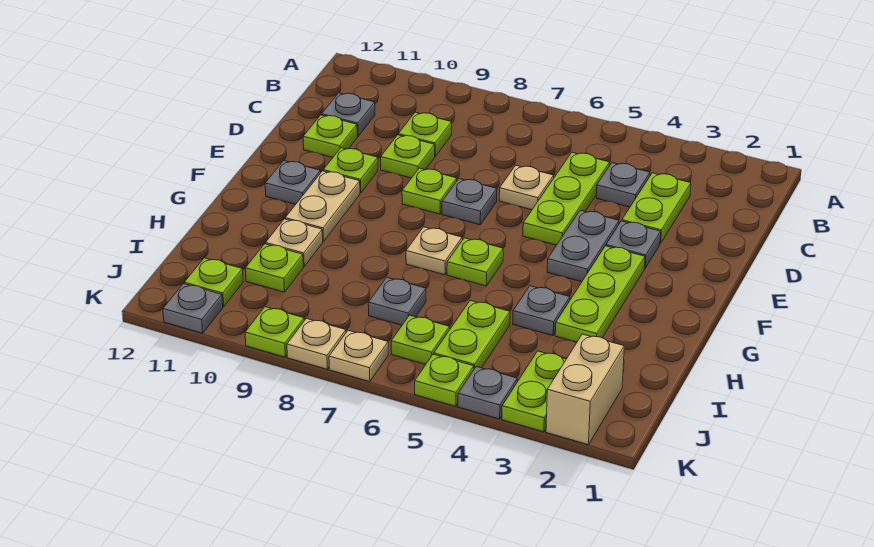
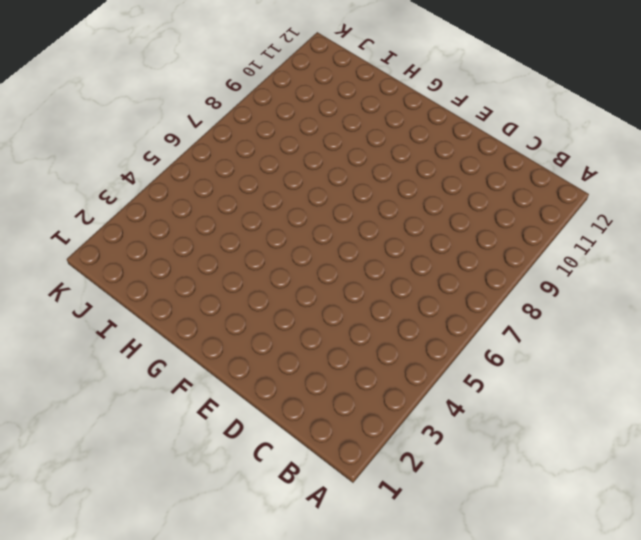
none -> lime 1x2 plate [622,173,691,244]
none -> grey 1x1 plate [596,163,650,207]
none -> lime 1x3 plate [523,152,610,245]
none -> lime 1x1 plate [398,112,452,156]

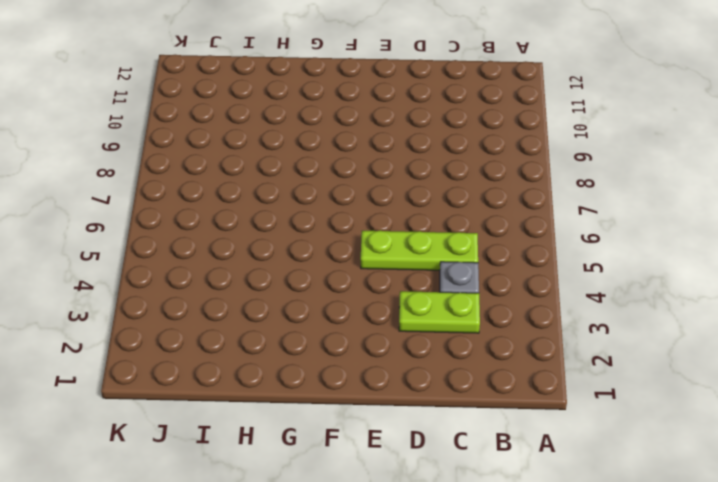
none -> lime 1x1 plate [398,112,452,156]
none -> grey 1x1 plate [322,93,375,136]
none -> tan 1x1 plate [499,165,554,210]
none -> lime 1x1 plate [381,135,435,178]

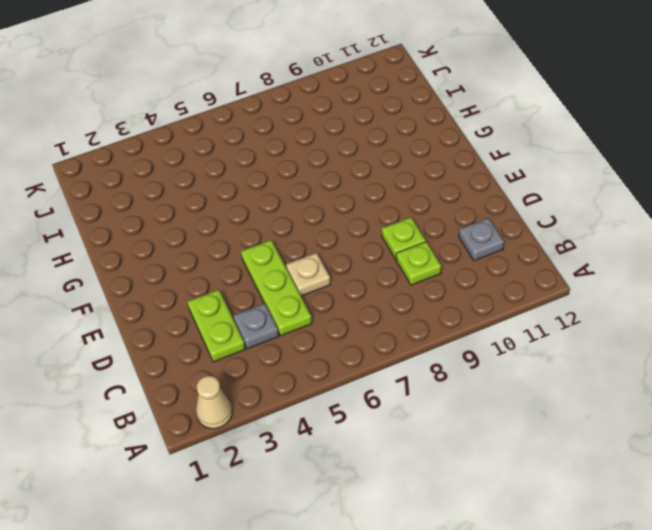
tan 1x1 cone [196,376,232,429] -> none
none -> lime 1x1 plate [303,115,357,157]
none -> grey 1x1 plate [606,221,661,269]
none -> grey 1x2 plate [547,210,619,282]
none -> grey 1x1 plate [442,179,497,225]

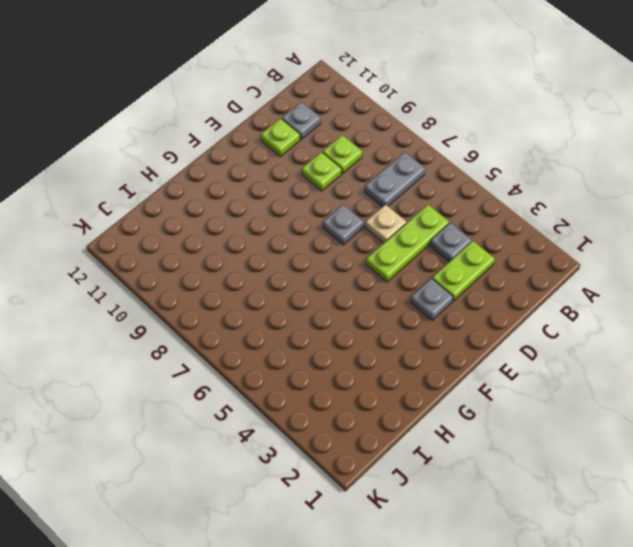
grey 1x2 plate [365,152,425,207] -> grey 1x2 plate moved to [547,210,619,282]
none -> lime 1x1 plate [402,168,457,214]
none -> lime 1x1 plate [323,148,378,193]
none -> lime 1x3 plate [555,246,645,342]
none -> tan 1x2 plate [285,171,360,242]

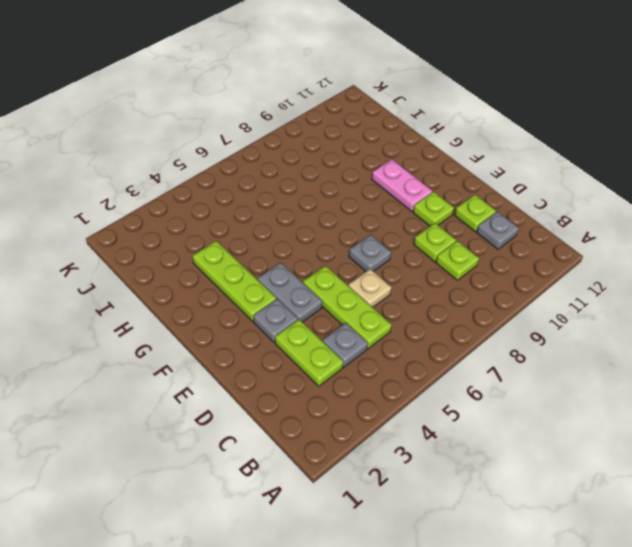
pink 1x2 plate [372,159,432,211] -> tan 1x2 plate [285,171,360,242]
none -> lime 1x1 plate [402,168,457,214]
none -> grey 1x1 plate [265,161,321,204]
none -> lime 1x1 plate [447,238,503,286]
none -> tan 1x1 plate [406,227,462,275]

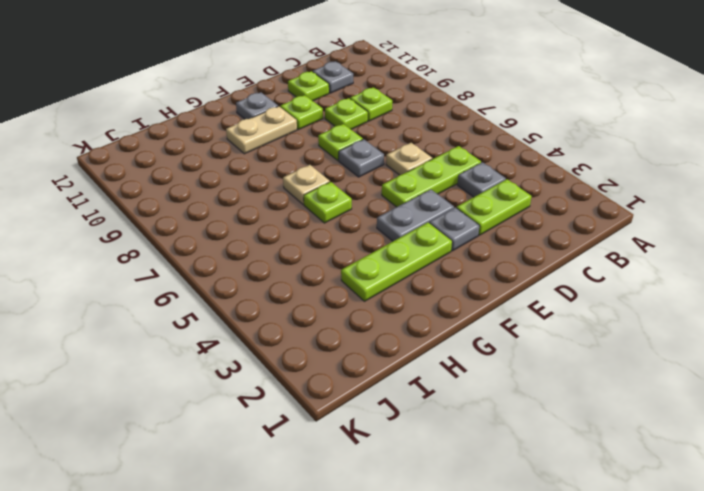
none -> grey 1x1 plate [513,286,570,336]
none -> tan 1x1 plate [266,219,323,267]
none -> lime 1x2 plate [434,300,510,369]
none -> grey 1x1 plate [368,278,426,325]

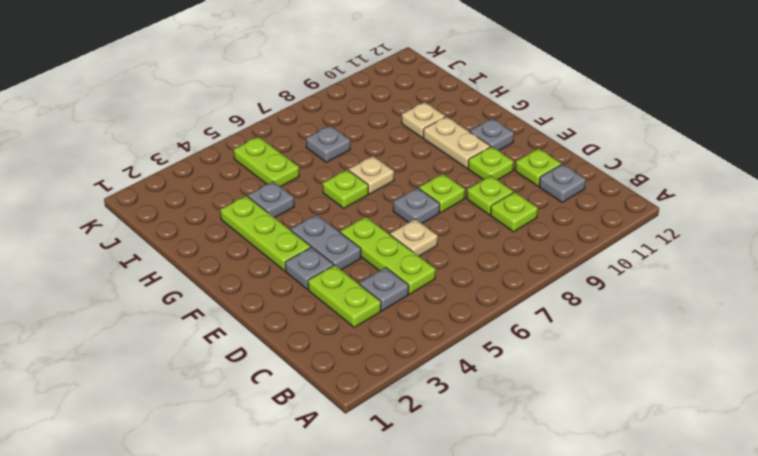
none -> lime 1x1 plate [245,244,303,292]
none -> tan 1x2 brick [546,334,624,445]
none -> lime 1x2 plate [502,351,566,432]
none -> lime 1x1 plate [391,315,450,364]

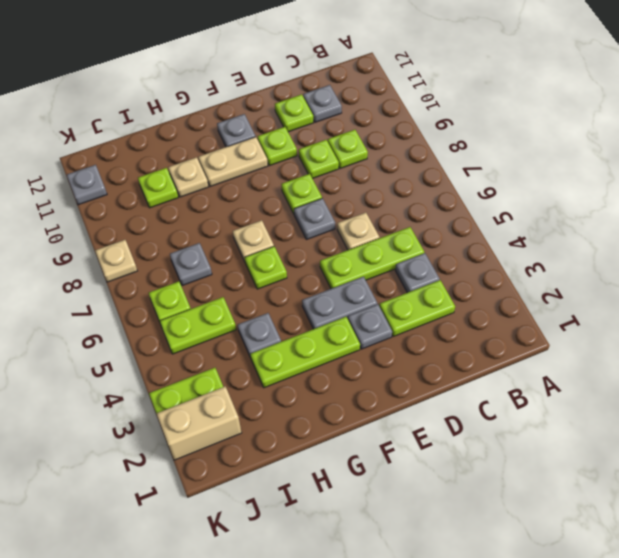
none -> lime 1x1 plate [184,258,243,307]
none -> grey 1x1 plate [458,367,517,419]
none -> lime 1x1 plate [415,354,474,406]
none -> tan 1x1 plate [329,330,388,382]

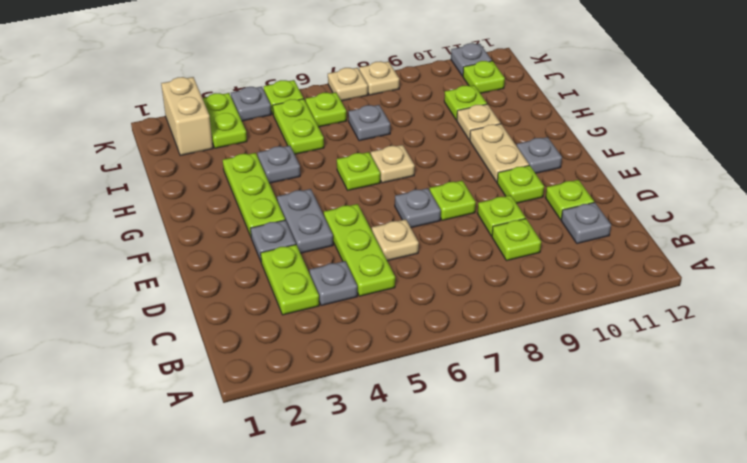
none -> lime 1x1 plate [245,307,304,357]

